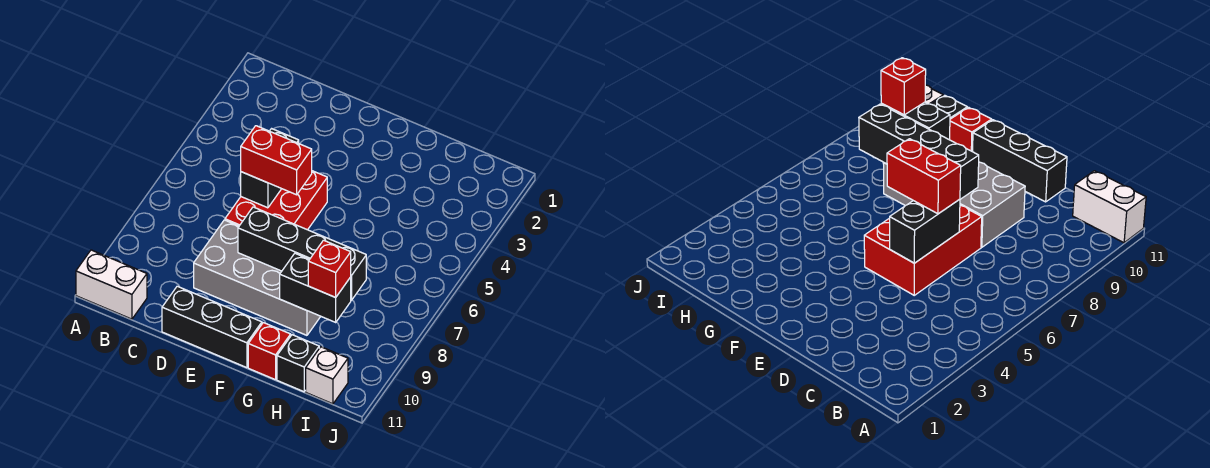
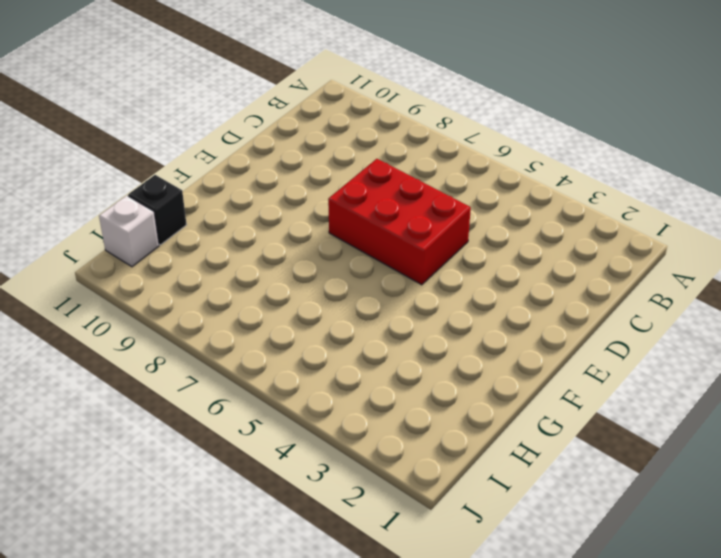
none -> white 1x2 brick [76,250,147,319]
none -> grey 2x4 brick [194,220,321,335]
none -> black 1x3 brick [162,286,262,368]

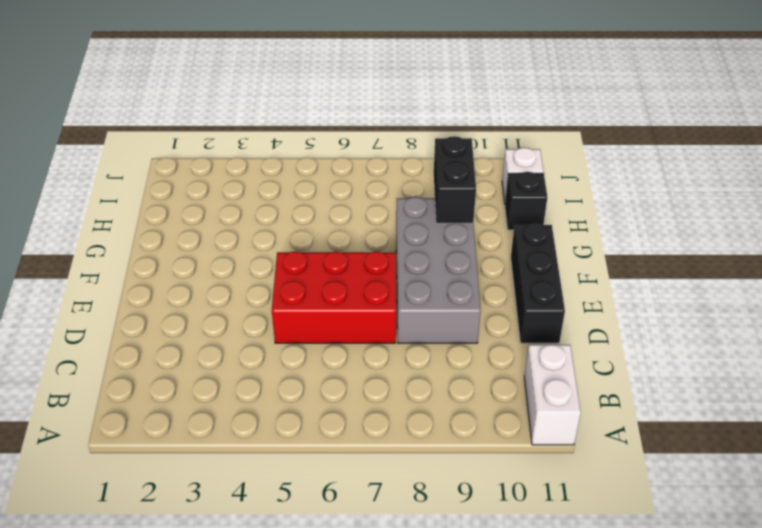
none -> red 1x1 brick [248,323,291,380]
none -> black 1x2 brick [241,129,299,208]
none -> black 1x4 brick [238,207,366,300]

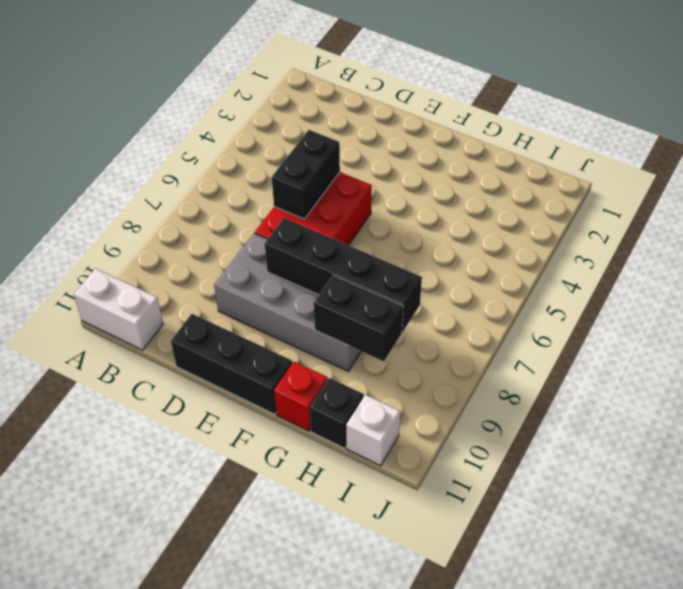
none -> red 1x2 brick [241,126,312,195]
none -> red 1x1 brick [308,240,351,297]

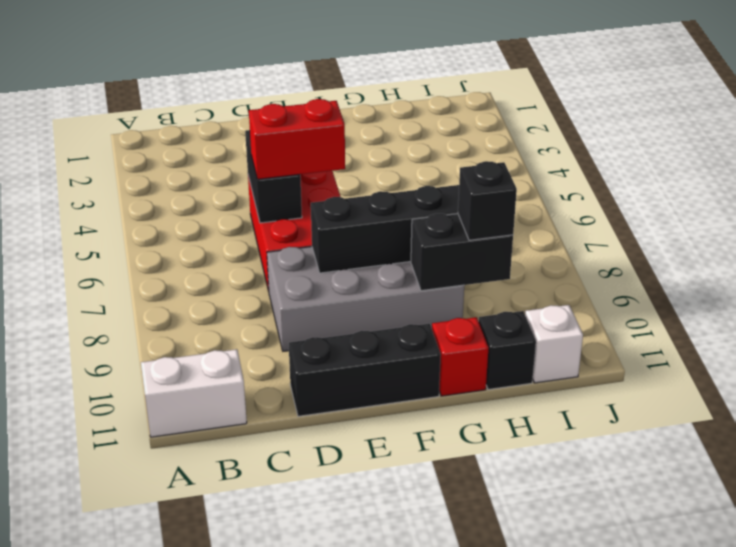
black 1x1 brick [458,161,517,240] -> red 1x1 brick [308,240,351,297]

